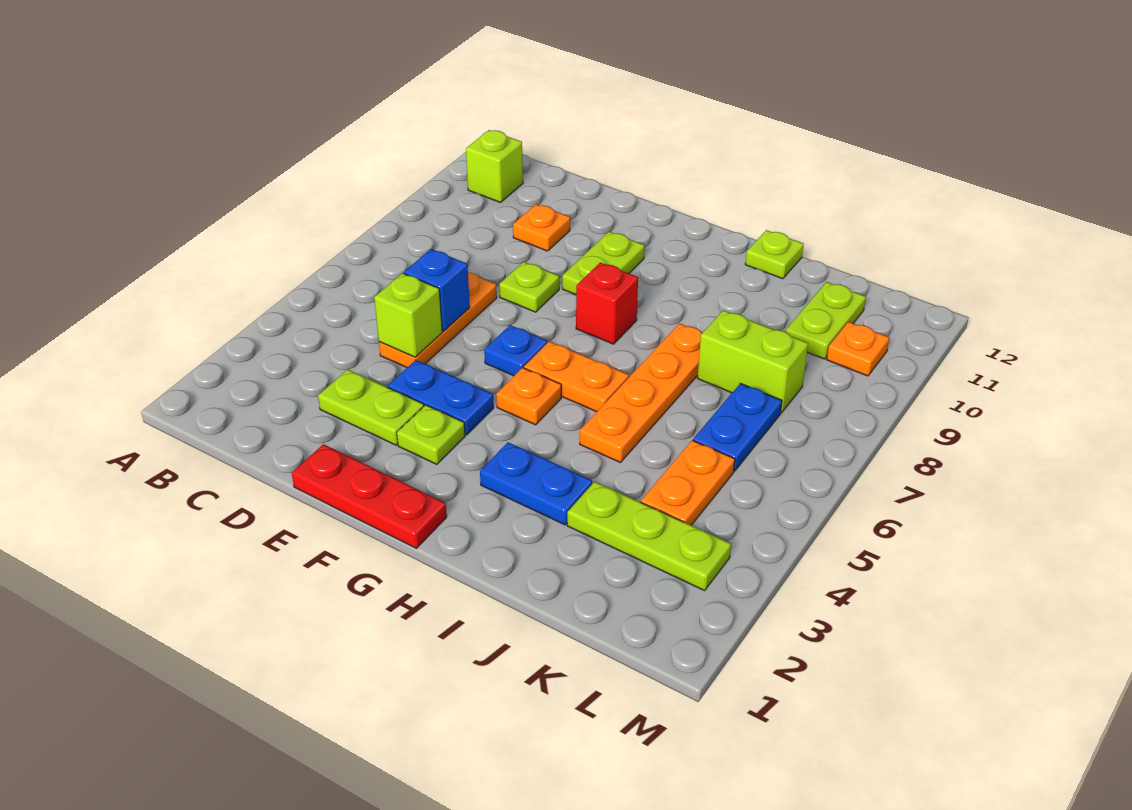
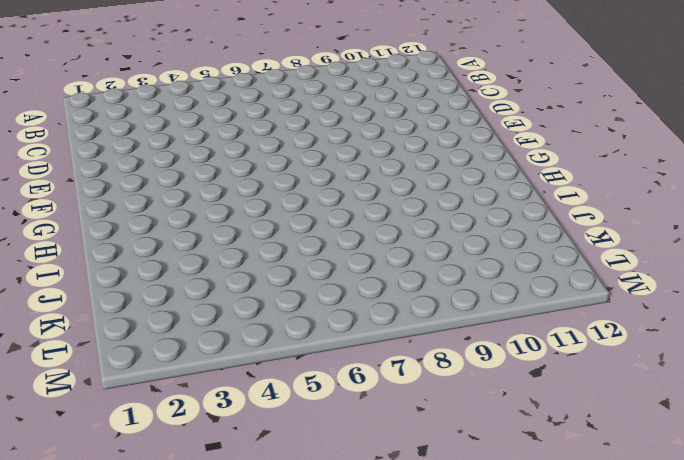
none -> lime 1x1 brick [466,130,523,203]
none -> lime 1x2 plate [318,369,424,445]
none -> orange 1x3 plate [379,272,497,367]

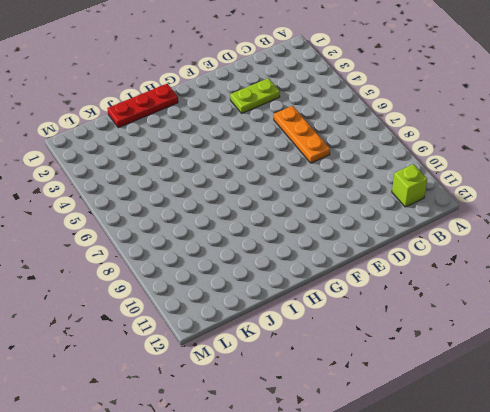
red 1x3 plate [107,84,178,128] -> red 1x3 plate moved to [292,444,447,548]
none -> orange 1x1 plate [513,204,570,251]
none -> blue 1x2 plate [388,360,494,435]
none -> lime 1x1 plate [499,262,559,312]

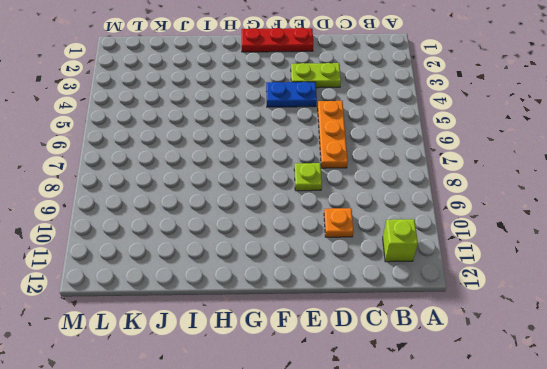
none -> lime 1x1 plate [397,405,465,464]
none -> blue 1x1 plate [484,325,547,376]
none -> lime 1x2 plate [562,232,645,295]

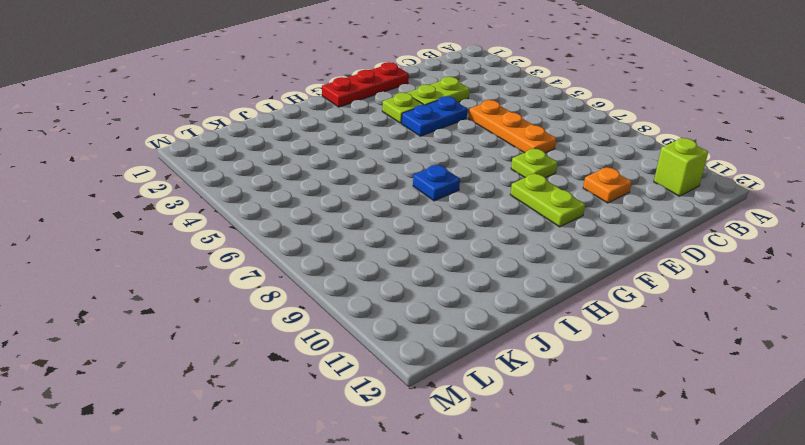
blue 1x1 plate [413,165,460,201] -> blue 1x1 plate moved to [484,325,547,376]
none -> orange 1x1 plate [496,368,561,425]
none -> orange 1x2 plate [524,341,629,412]
none -> red 1x1 brick [576,263,638,344]

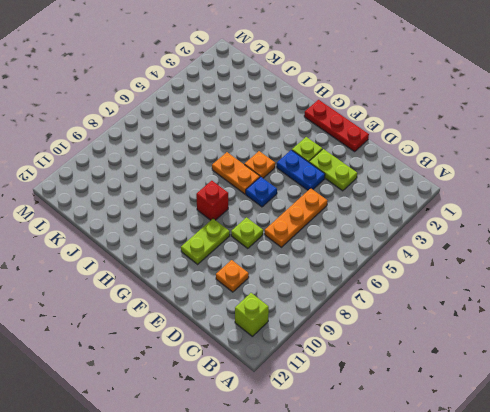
none -> blue 1x2 plate [480,442,592,525]
none -> orange 1x4 plate [580,324,702,463]
none -> lime 1x1 plate [745,230,804,279]

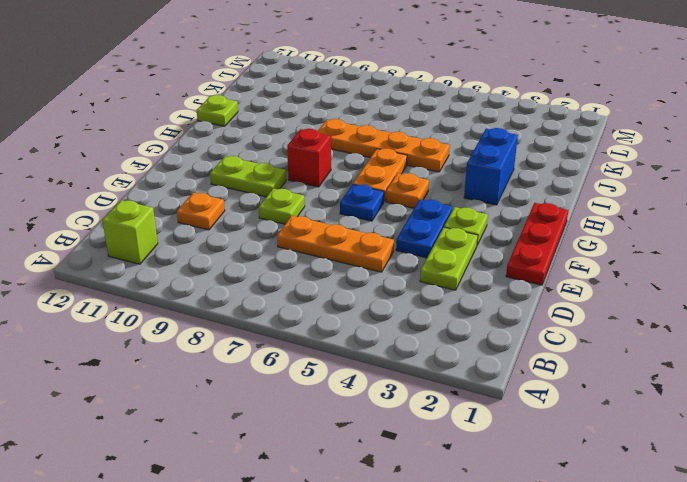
blue 1x2 brick [464,128,518,205] -> blue 1x2 plate [480,442,592,525]
none -> lime 1x3 plate [567,482,731,591]
none -> lime 1x2 brick [697,310,808,413]
none -> orange 1x2 plate [641,440,735,525]

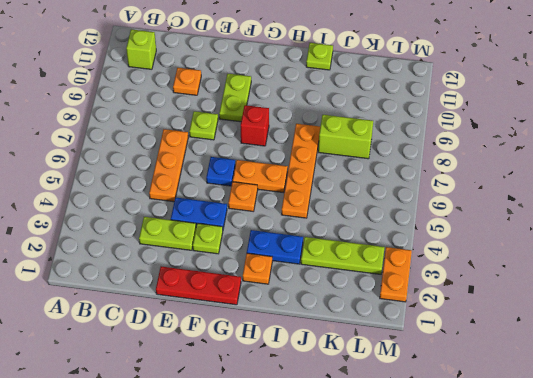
orange 1x1 plate [243,253,272,284] -> orange 1x1 plate moved to [827,322,889,376]
orange 1x2 plate [380,247,412,302] -> orange 1x2 plate moved to [641,440,735,525]
none -> blue 1x2 plate [693,383,782,471]
none -> lime 1x2 plate [786,282,866,359]
none -> lime 1x1 brick [374,273,442,357]

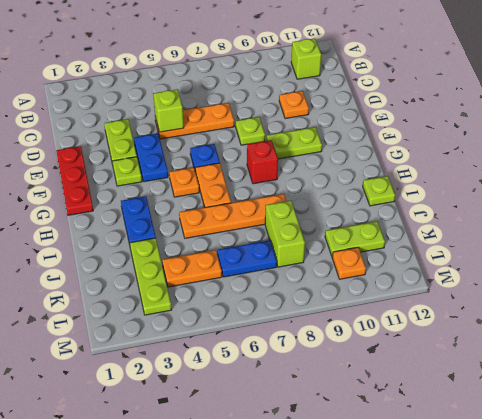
none -> blue 1x1 brick [404,249,470,331]

